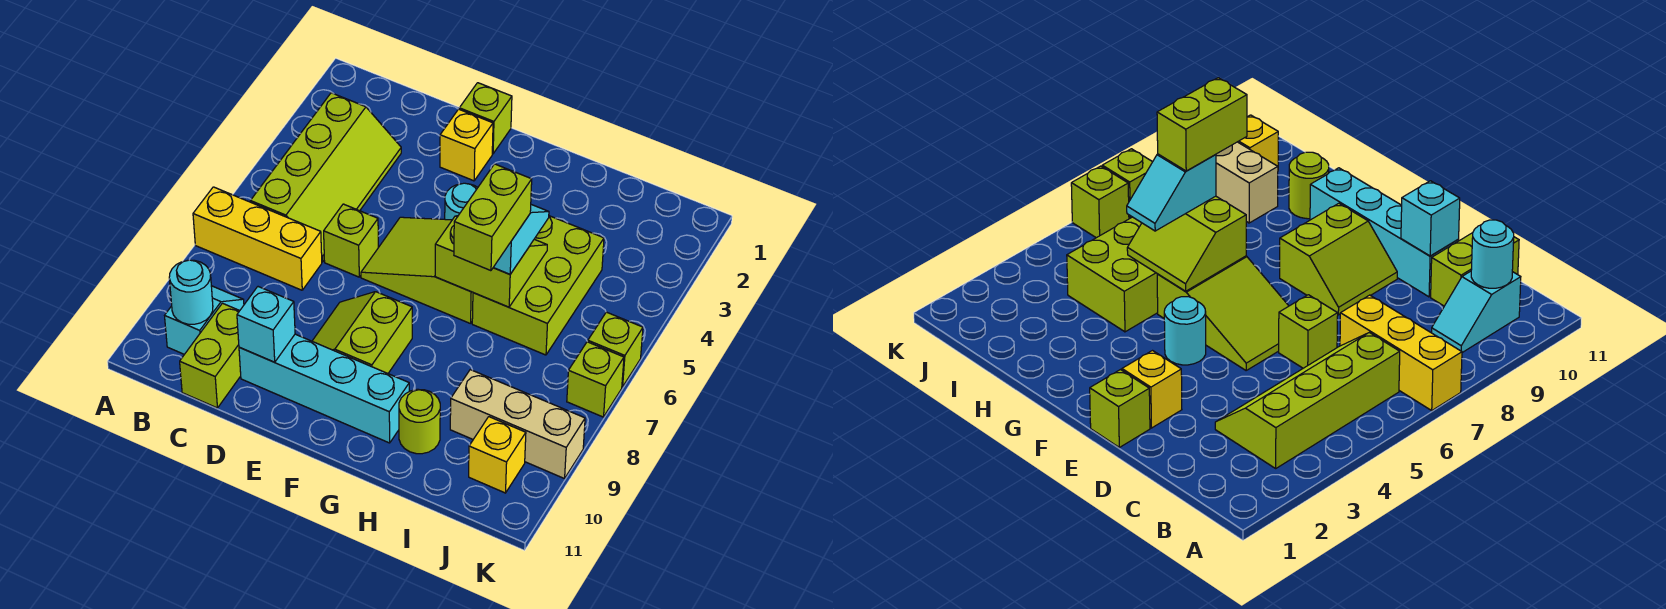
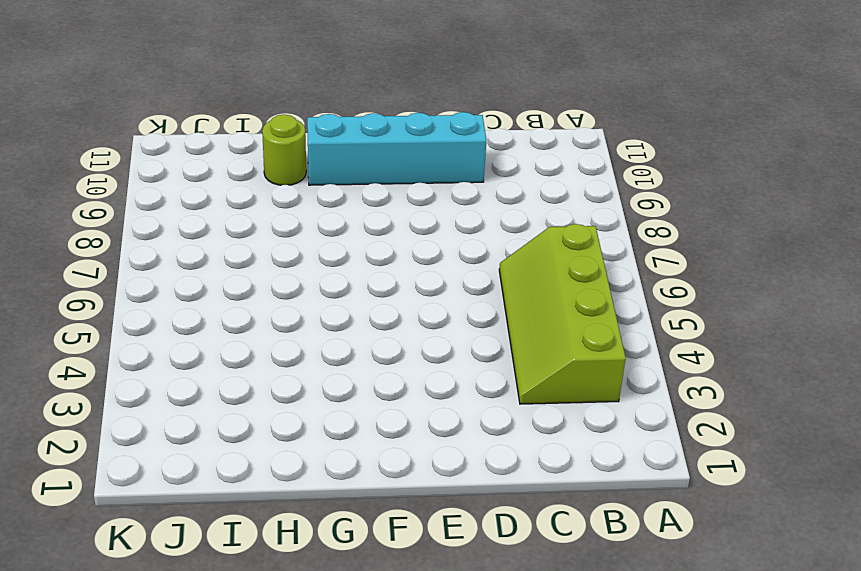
none -> yellow 1x3 brick [193,187,322,290]
none -> cyan 1x2 slope [165,286,244,354]
none -> lime 1x2 brick [180,303,241,408]

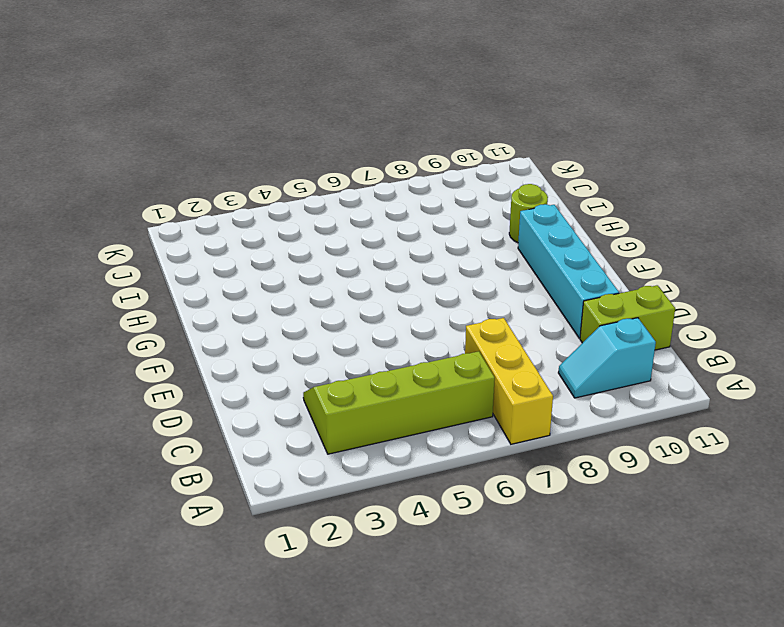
none -> lime 1x1 brick [324,204,378,277]
none -> lime 1x1 brick [459,83,512,154]
none -> yellow 1x1 brick [440,109,493,181]

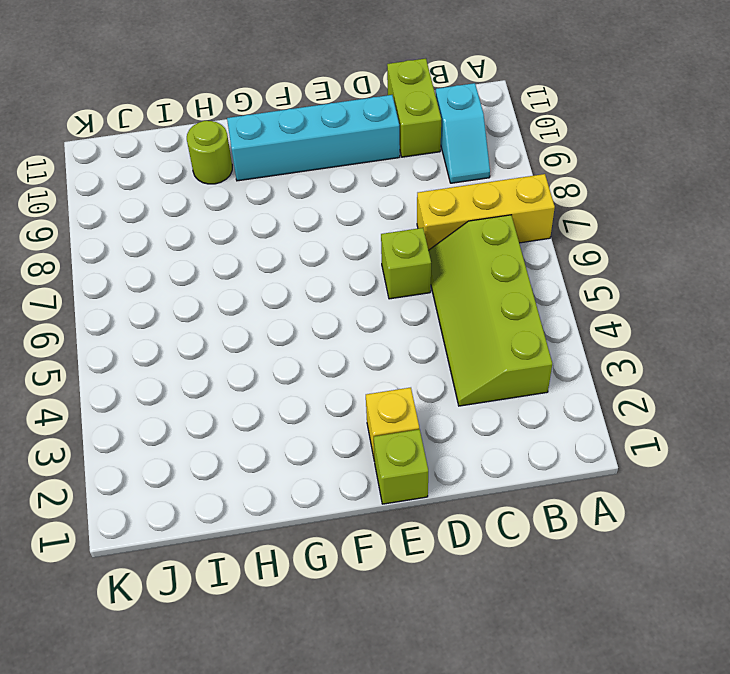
none -> lime 2x3 slope [361,217,473,324]
none -> lime 2x2 slope [312,292,412,373]
none -> cyan 1x1 round brick [445,183,478,220]

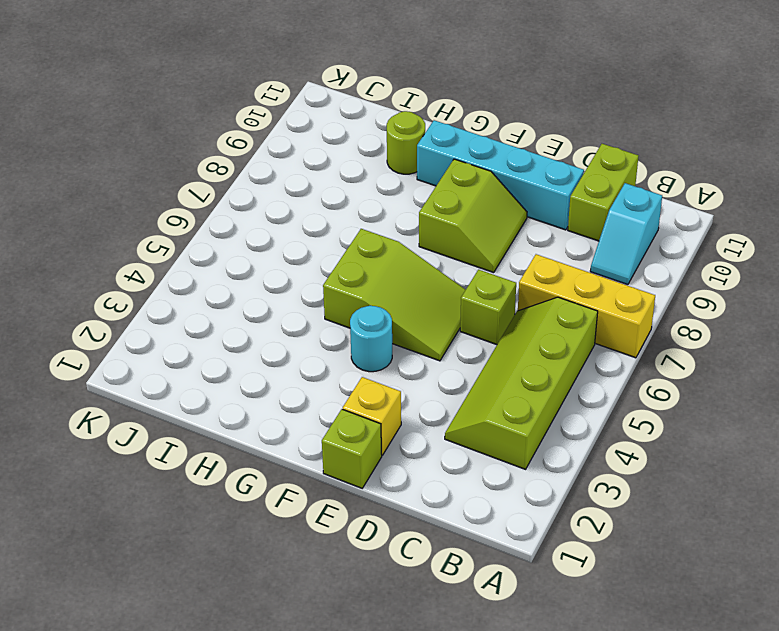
none -> lime 2x3 brick [472,216,604,355]
none -> tan 1x3 brick [450,370,585,479]
none -> yellow 1x1 brick [469,417,526,493]

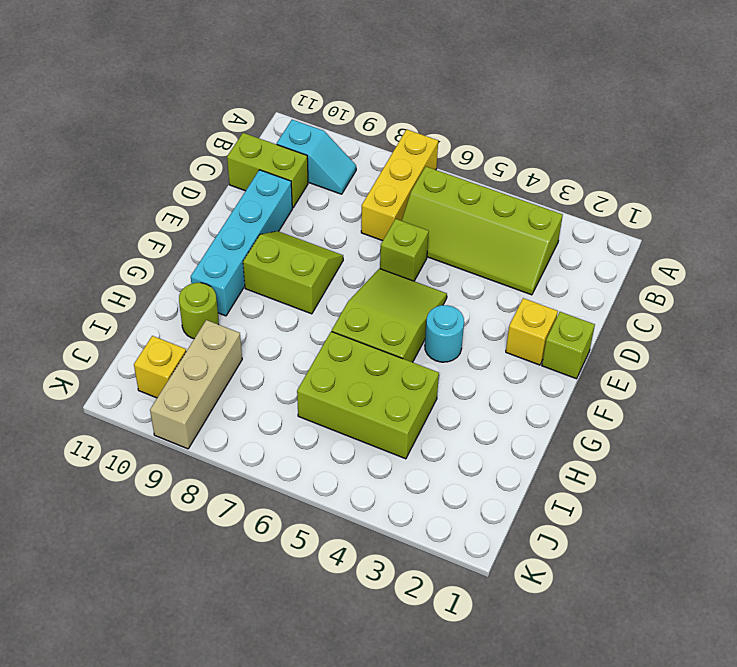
none -> lime 1x1 brick [588,312,643,387]
none -> lime 1x1 brick [567,342,624,417]
none -> cyan 1x1 round brick [169,260,213,324]

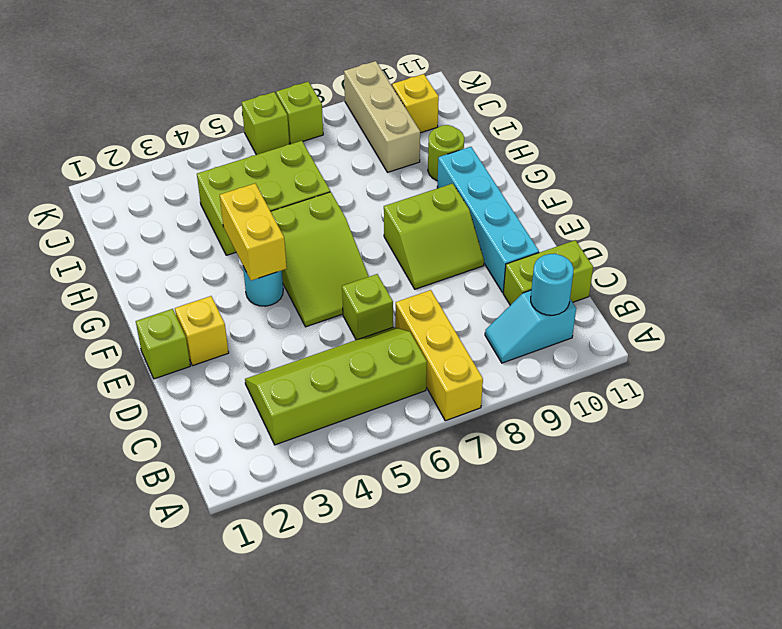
yellow 1x2 brick [220,183,287,281] -> none
none -> cyan 1x1 brick [237,287,295,362]
none -> lime 2x2 slope [435,216,547,307]
none -> cyan 1x2 slope [493,205,549,274]

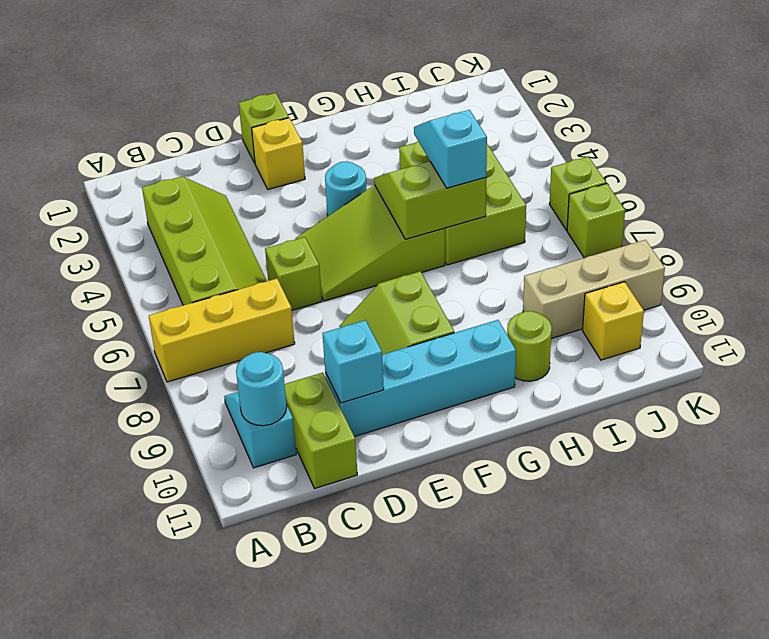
none -> lime 1x2 brick [454,164,532,271]

